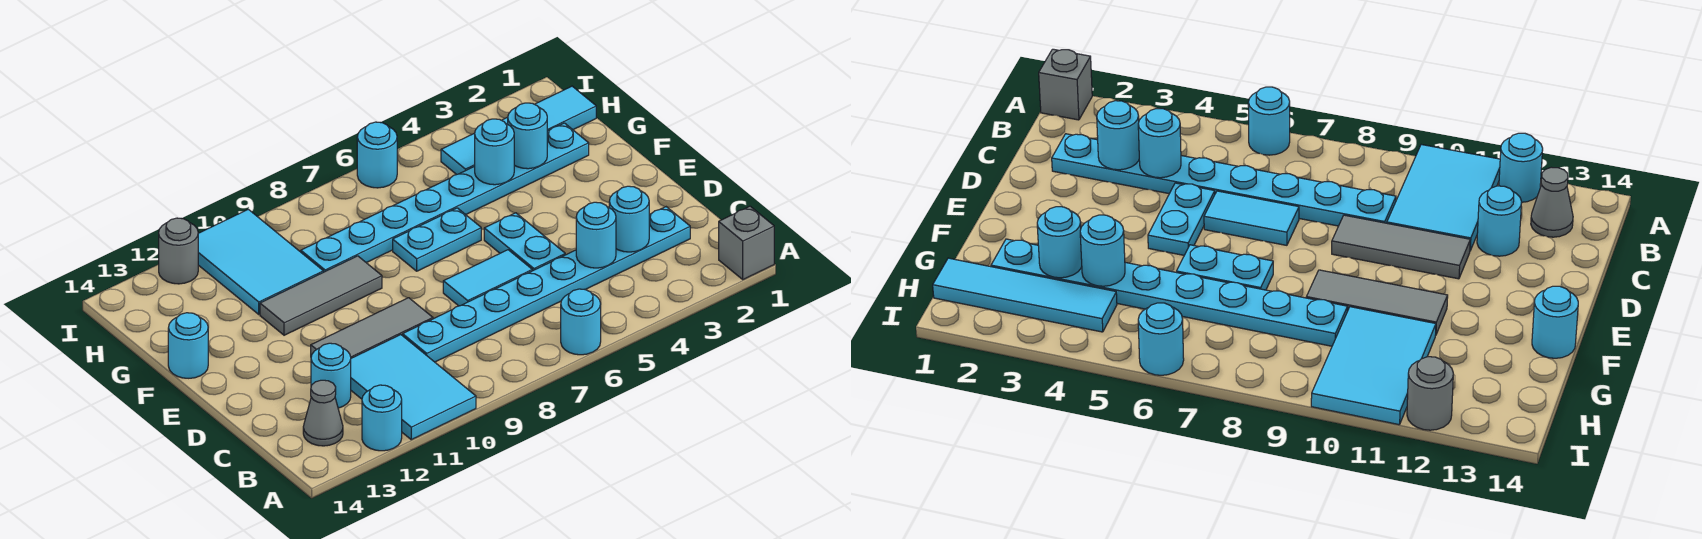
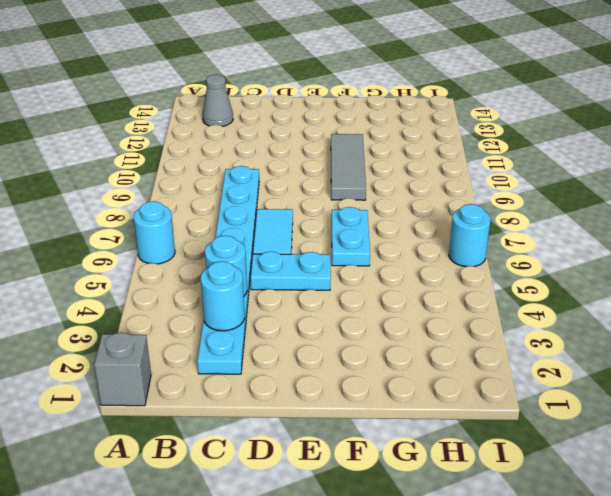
none -> cyan 2x3 tile [351,335,476,440]
none -> cyan 1x1 round brick [362,385,402,451]
none -> cyan 1x1 round brick [311,343,351,408]

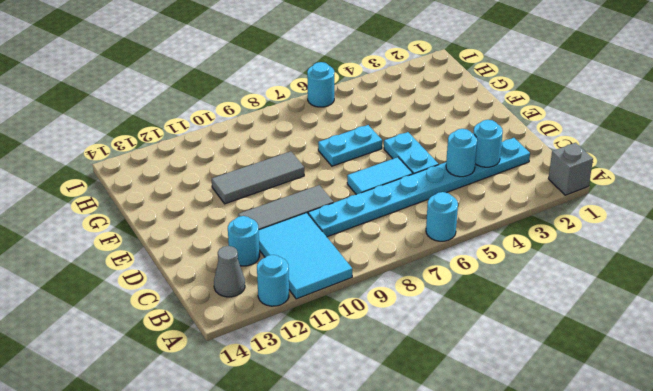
none -> cyan 1x1 round brick [168,313,208,378]
none -> cyan 1x8 plate [301,123,589,272]
none -> cyan 2x3 tile [198,209,323,314]

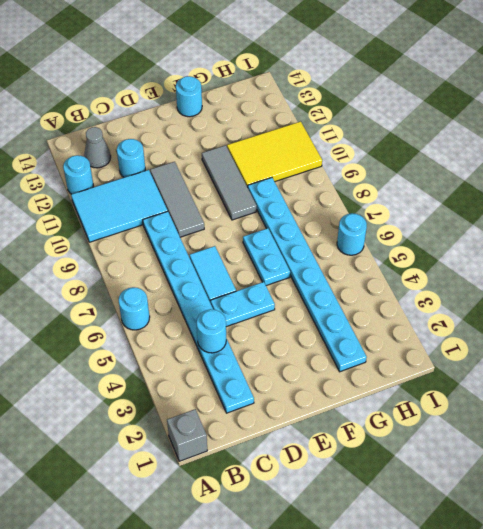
yellow 2x3 tile [227,121,322,187] -> cyan 2x3 tile [198,209,323,314]
none -> cyan 1x4 tile [441,86,596,175]
none -> grey 1x1 round brick [159,218,198,284]
none -> cyan 1x1 round brick [609,186,649,252]

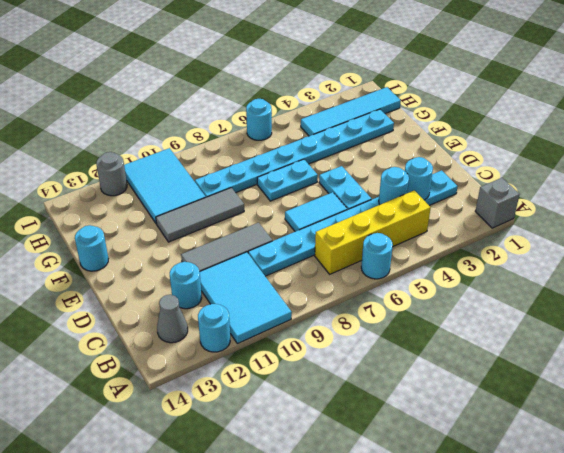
yellow 1x4 brick [315,190,431,274] -> none
none -> cyan 1x1 round brick [508,103,547,169]
none -> cyan 1x1 round brick [475,119,514,185]

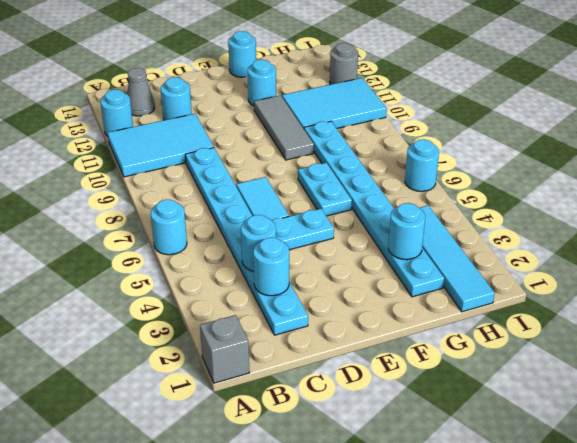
cyan 1x1 round brick [248,60,276,106] -> cyan 1x1 round brick moved to [475,119,514,185]
none -> grey 1x3 tile [311,298,433,358]

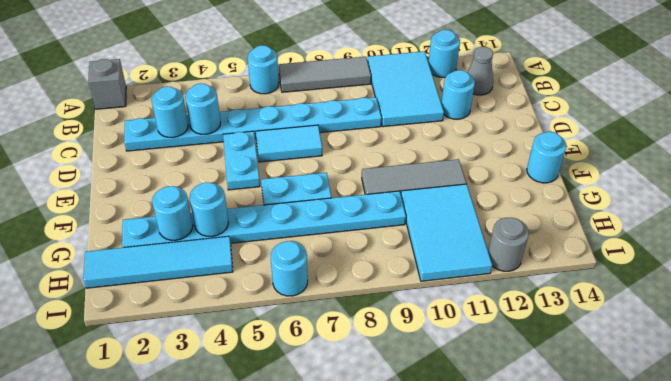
grey 1x3 tile [279,57,371,92] -> grey 1x3 tile moved to [311,298,433,358]

